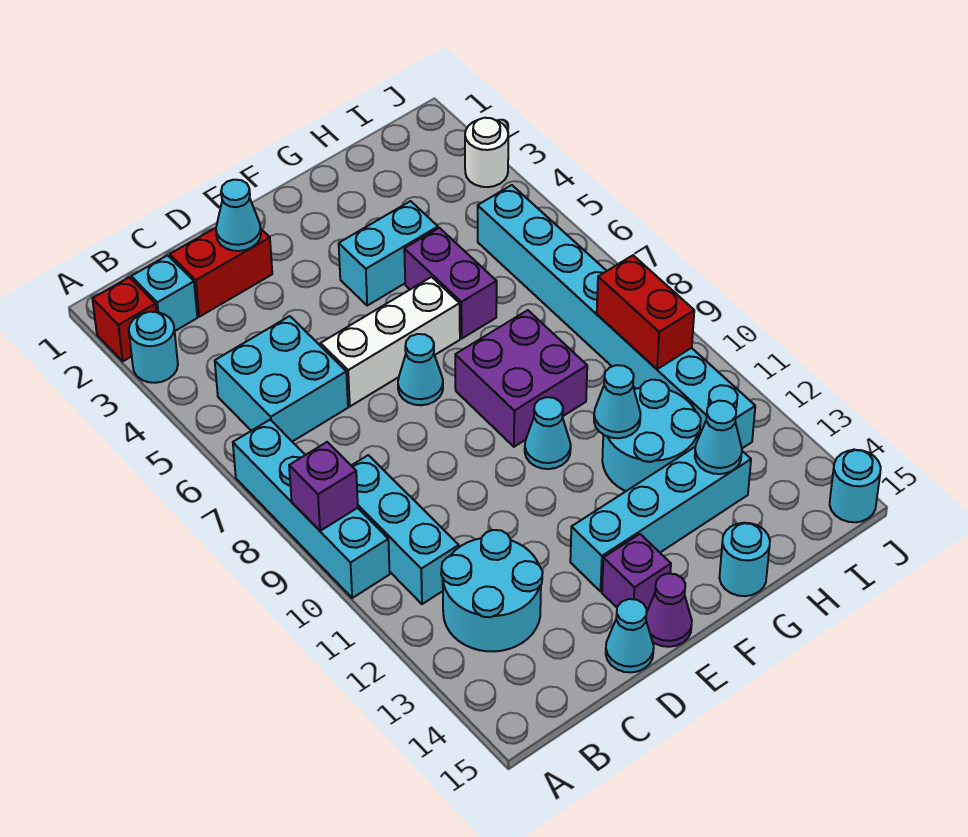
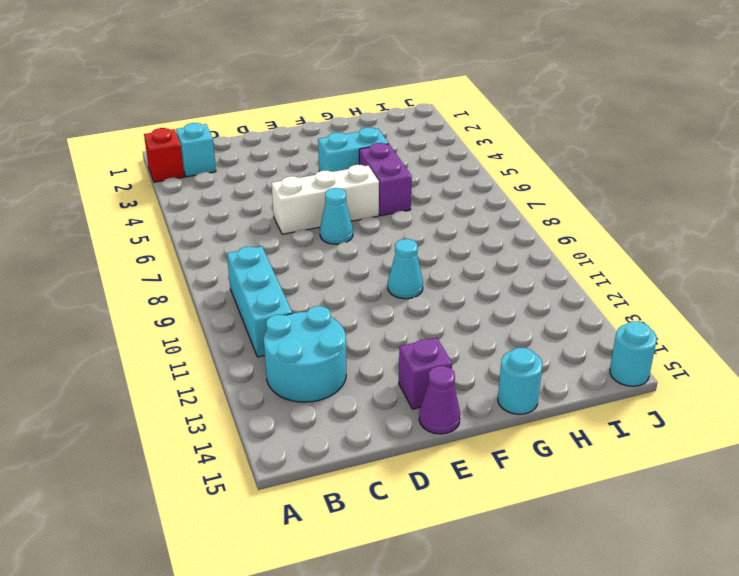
none -> cyan 1x1 round brick [129,312,178,383]
none -> cyan 1x4 brick [233,420,390,598]
none -> cyan 2x2 brick [215,316,348,442]

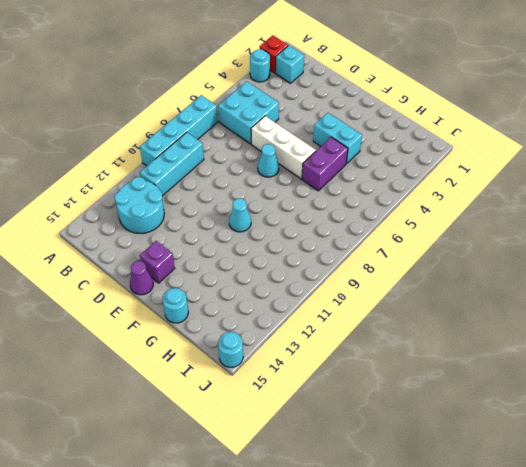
none -> red 1x2 brick [170,228,272,317]
none -> cyan 1x1 cone [606,599,654,672]
none -> cyan 1x4 brick [570,447,751,591]

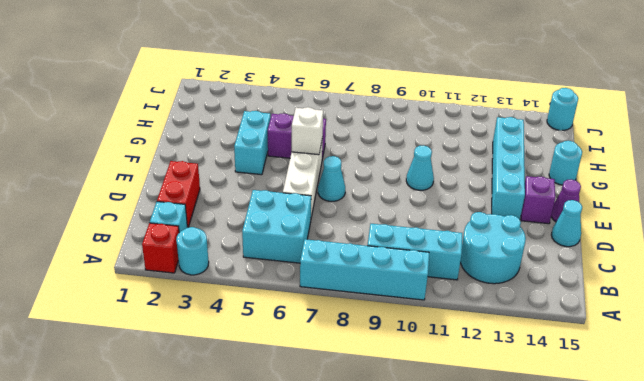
white 1x1 brick [292,107,323,155] -> none
none -> purple 2x2 brick [455,310,587,447]
none -> cyan 2x2 round brick [602,380,701,491]
none -> cyan 1x8 brick [478,185,755,448]

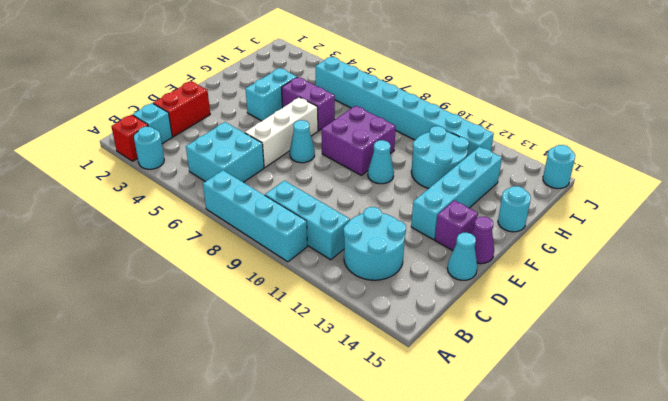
none -> white 1x1 round brick [465,118,508,187]
none -> purple 1x1 brick [289,442,358,531]
none -> cyan 1x1 cone [216,180,261,251]

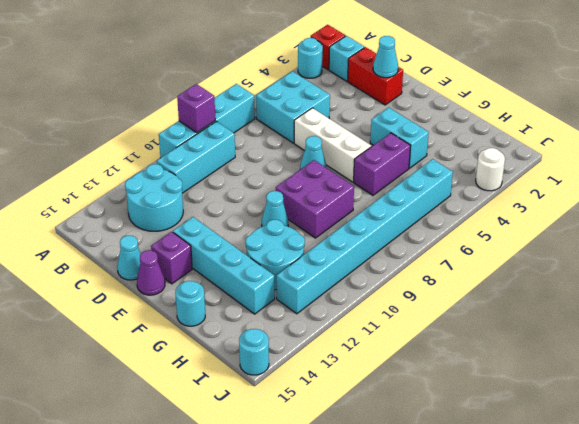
none -> cyan 1x1 cone [594,365,641,438]
none -> cyan 1x1 cone [695,401,742,474]
none -> red 1x2 brick [597,255,694,369]

